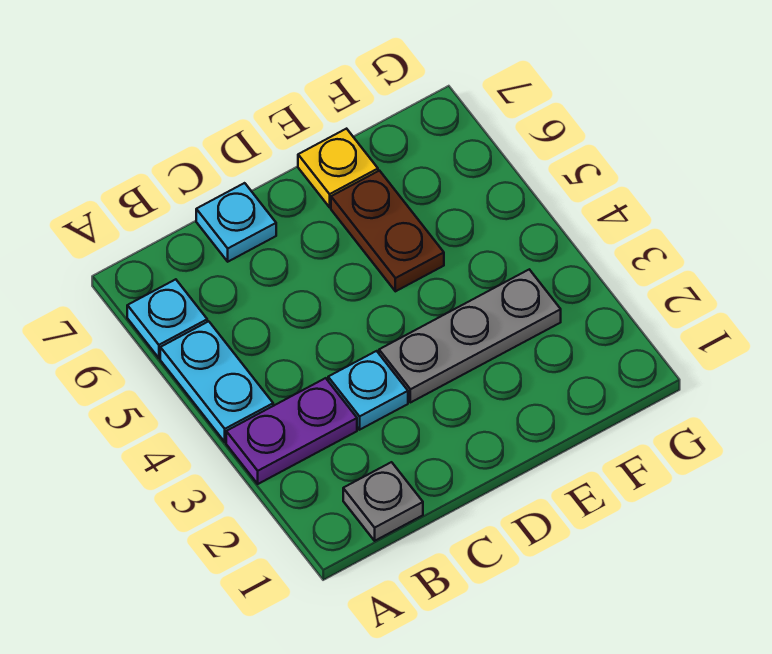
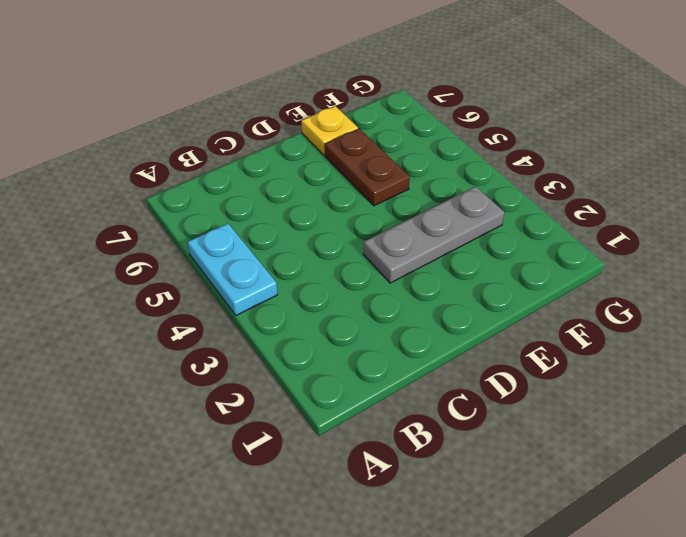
none -> purple 1x2 plate [226,378,357,484]
none -> cyan 1x1 plate [127,279,207,358]

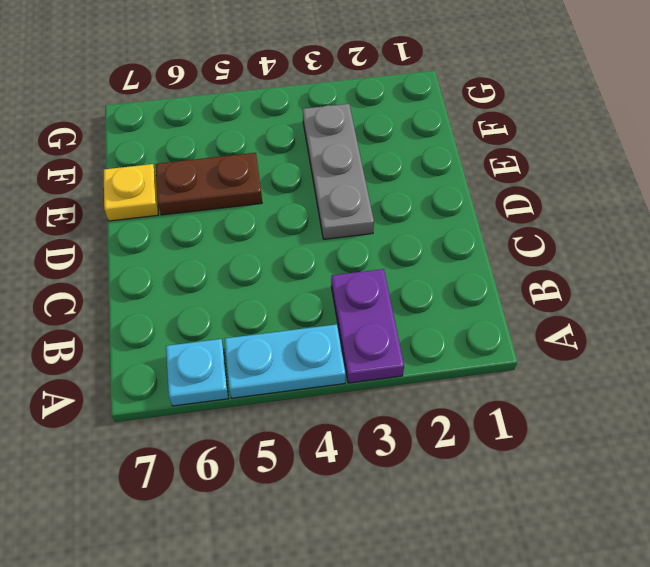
none -> grey 1x1 plate [343,462,423,541]
none -> cyan 1x1 plate [328,351,408,430]

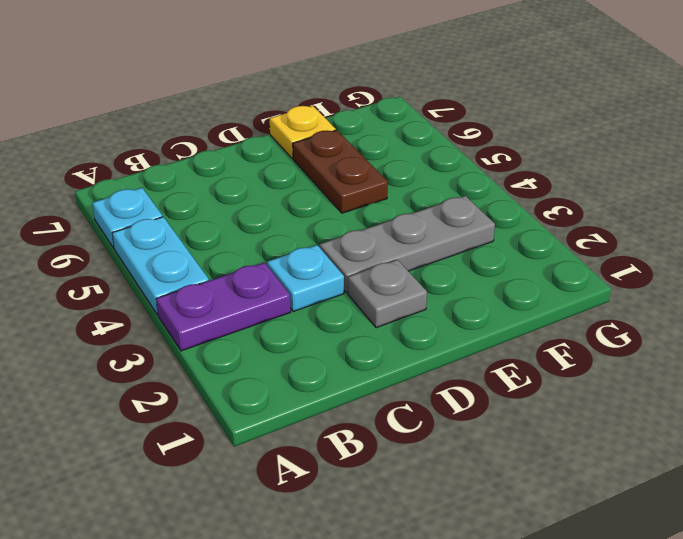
grey 1x1 plate [348,260,427,328] -> grey 1x1 plate moved to [343,462,423,541]
none -> cyan 1x1 plate [196,183,276,262]

